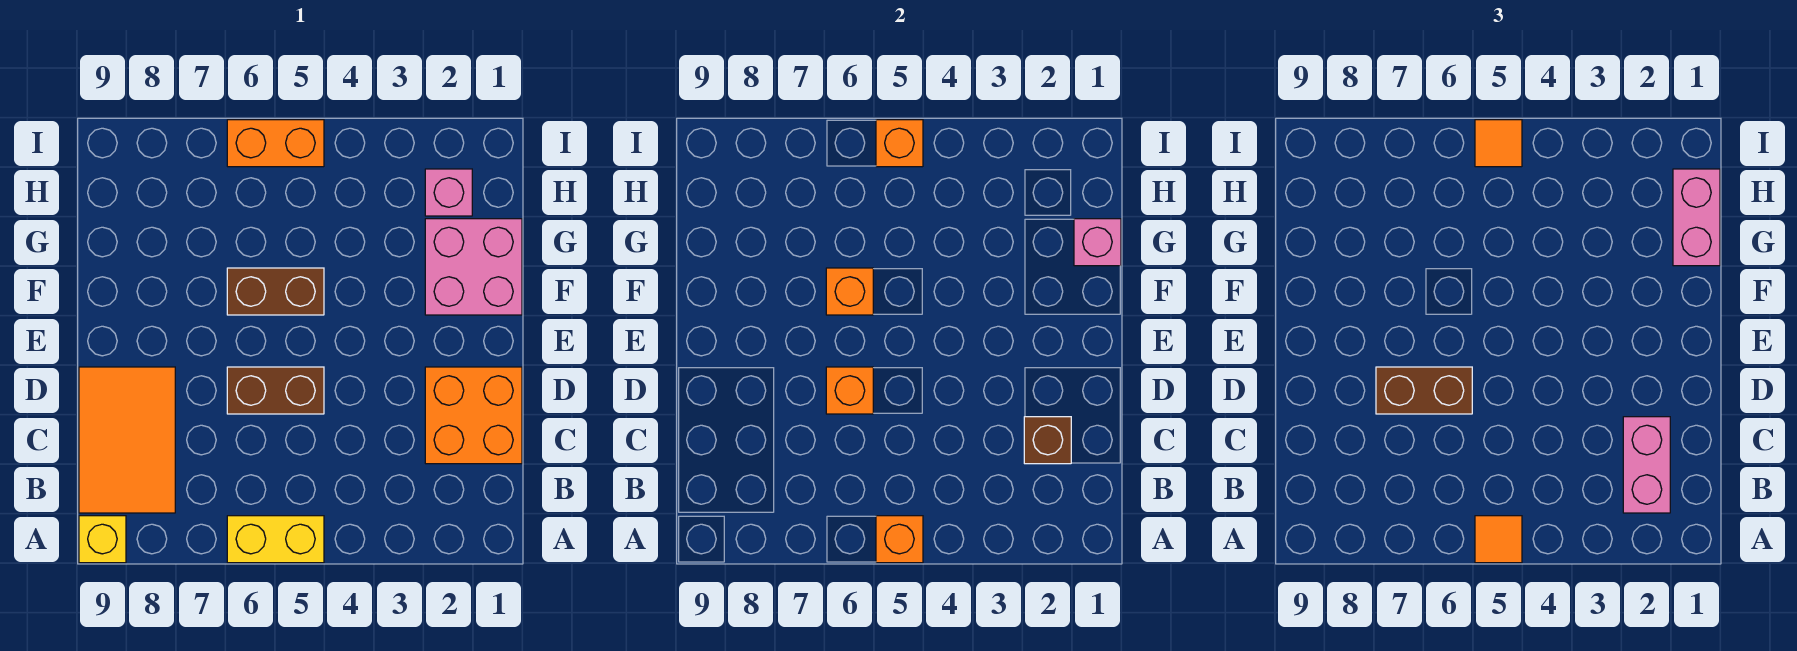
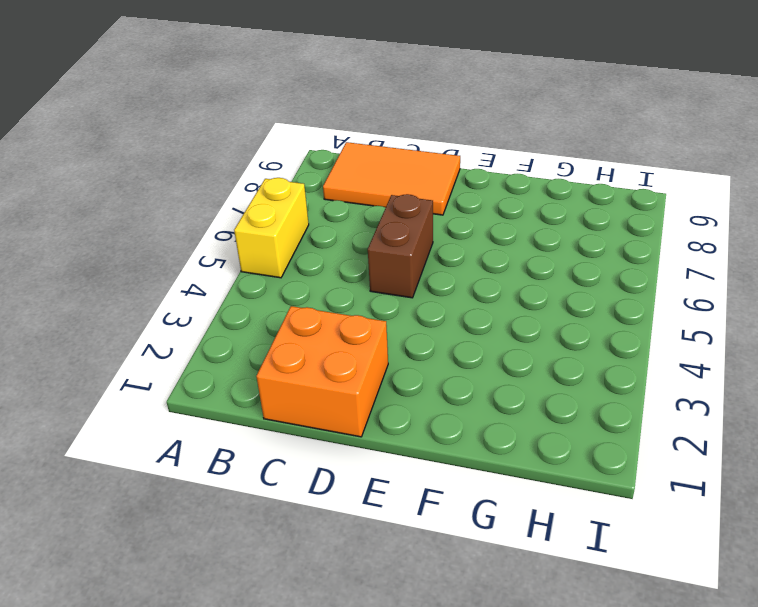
none -> yellow 1x1 brick [79,516,126,563]
none -> pink 2x2 brick [425,219,522,315]
none -> brown 1x2 brick [227,268,324,315]

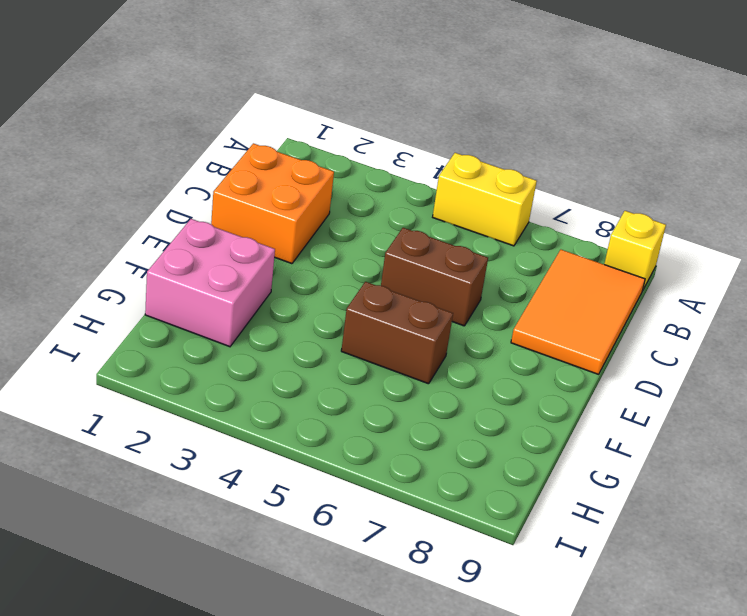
none -> pink 1x1 brick [425,169,472,216]
none -> orange 1x2 brick [227,120,324,167]
none -> orange 1x1 brick [876,516,923,563]

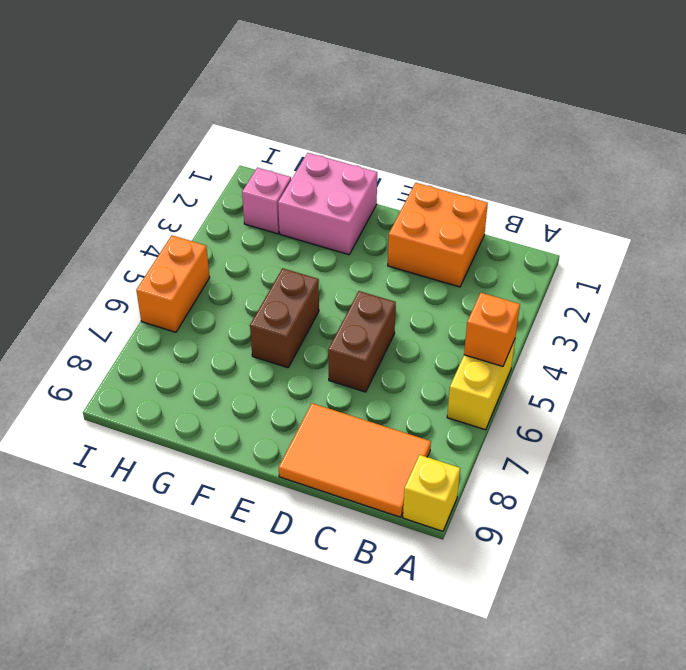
none -> brown 1x1 brick [1024,417,1071,464]
none -> orange 1x1 brick [826,367,873,414]
none -> orange 1x1 brick [826,268,873,315]

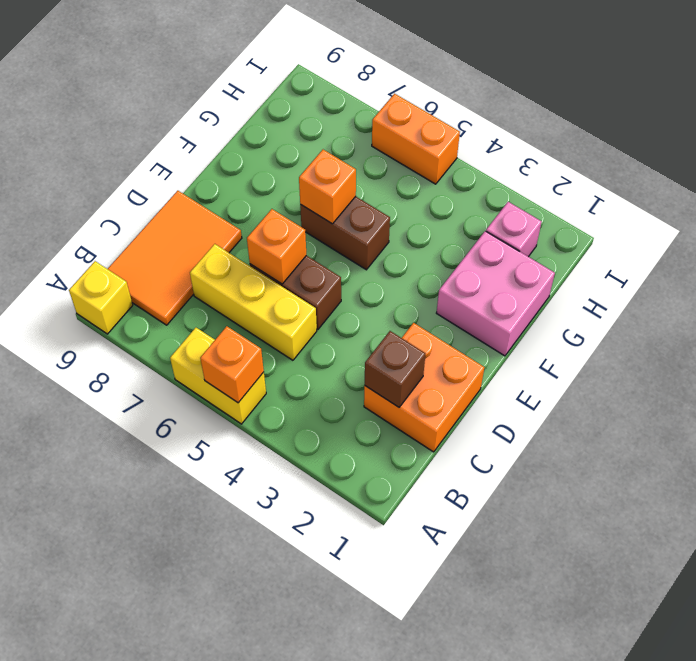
yellow 1x3 brick [190,244,317,360] -> none
none -> pink 1x1 brick [1074,219,1121,266]
none -> orange 1x1 brick [876,120,923,167]
none -> orange 1x1 tile [1475,516,1522,563]

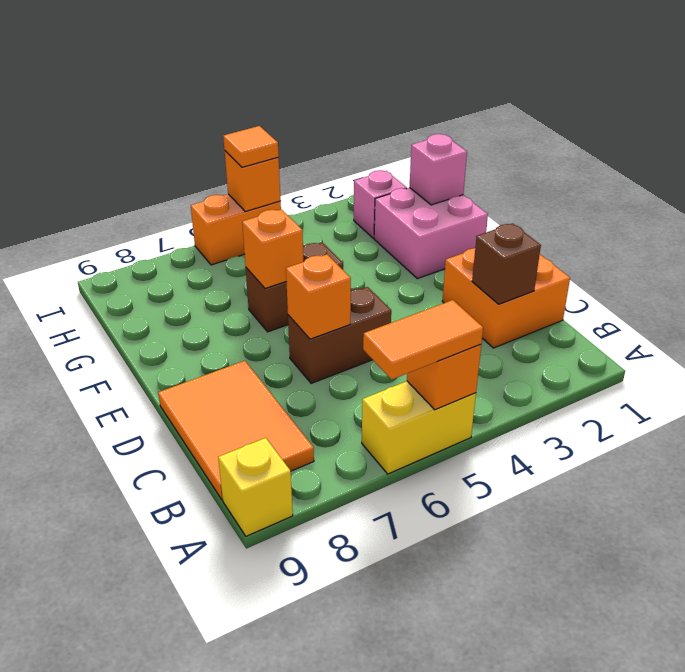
orange 1x2 tile [363,300,483,380] -> orange 1x1 tile [1475,516,1522,563]
none -> pink 1x2 brick [1623,417,1670,513]
none -> brown 1x2 brick [1376,367,1472,414]
none -> pink 1x2 brick [1673,169,1720,266]

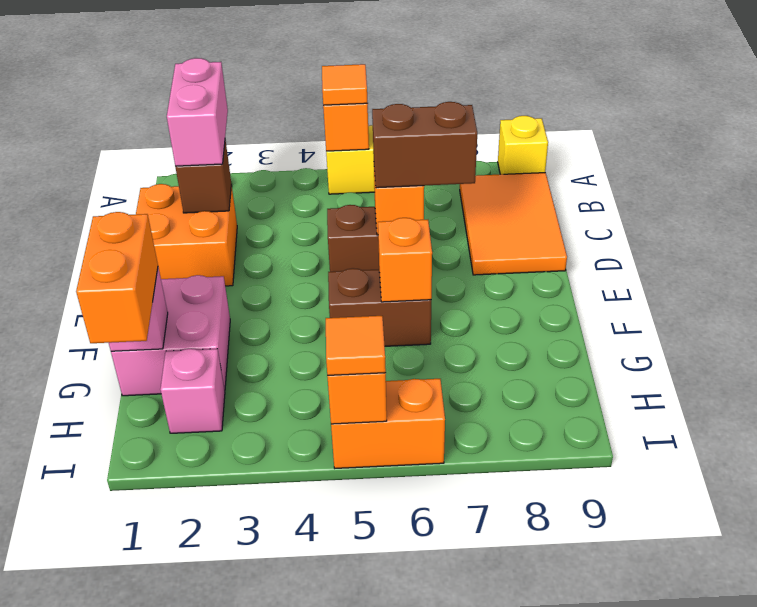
orange 1x2 brick [76,212,158,343] -> pink 1x2 brick [1673,169,1720,266]

